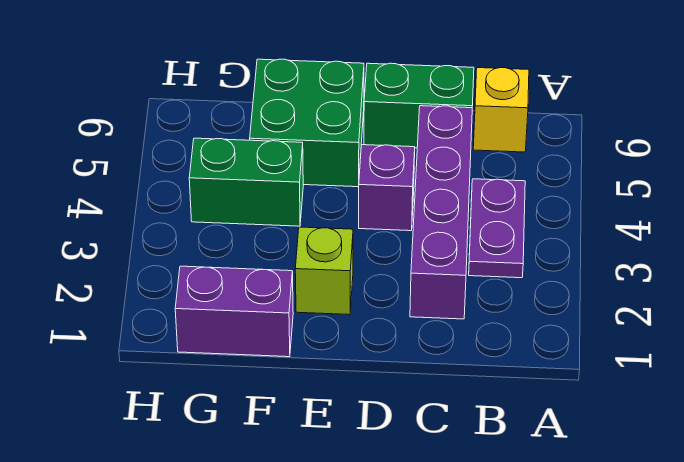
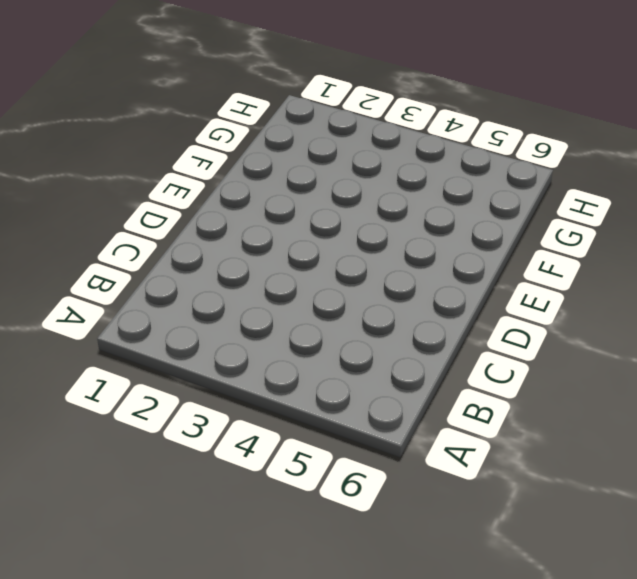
none -> purple 1x2 plate [469,179,525,278]
none -> yellow 1x1 brick [473,68,529,152]

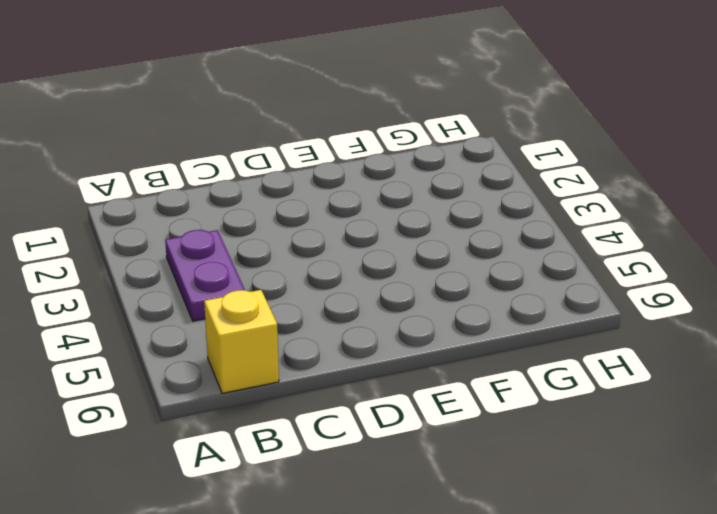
none -> purple 1x4 brick [410,106,472,319]
none -> green 1x2 brick [364,63,474,148]

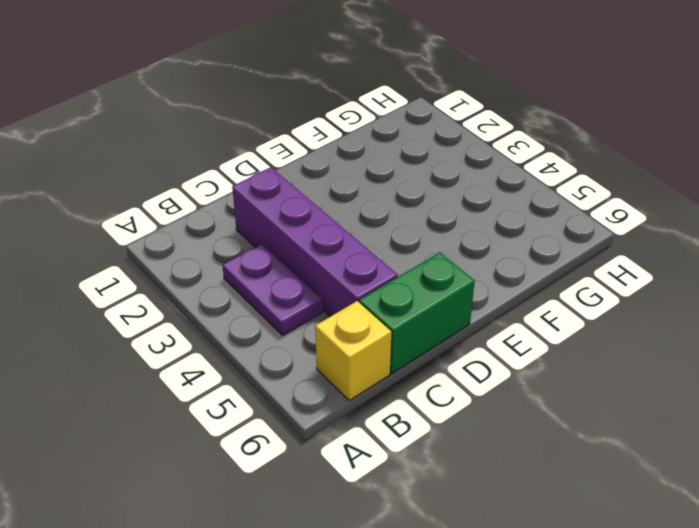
none -> purple 1x1 brick [359,145,415,231]
none -> lime 1x1 brick [295,227,353,315]

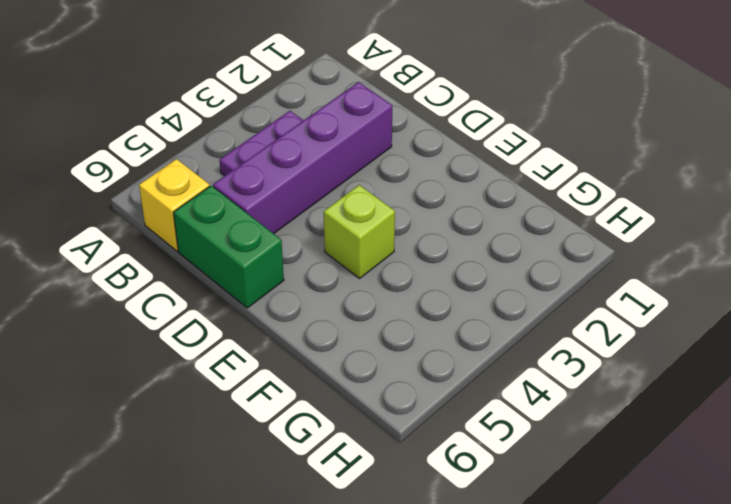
lime 1x1 brick [324,185,395,278] -> lime 1x1 brick moved to [295,227,353,315]
none -> purple 1x1 brick [359,145,415,231]
none -> green 2x2 brick [250,59,364,187]

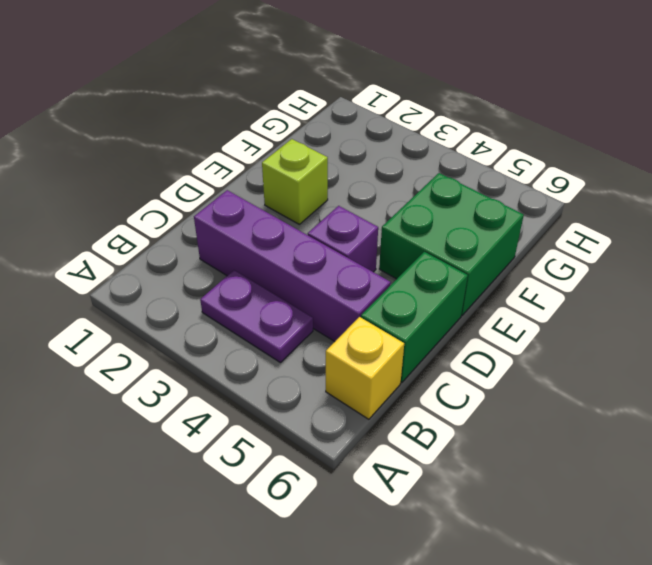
none -> purple 1x2 brick [175,266,293,357]
none -> green 1x2 brick [189,138,303,226]

